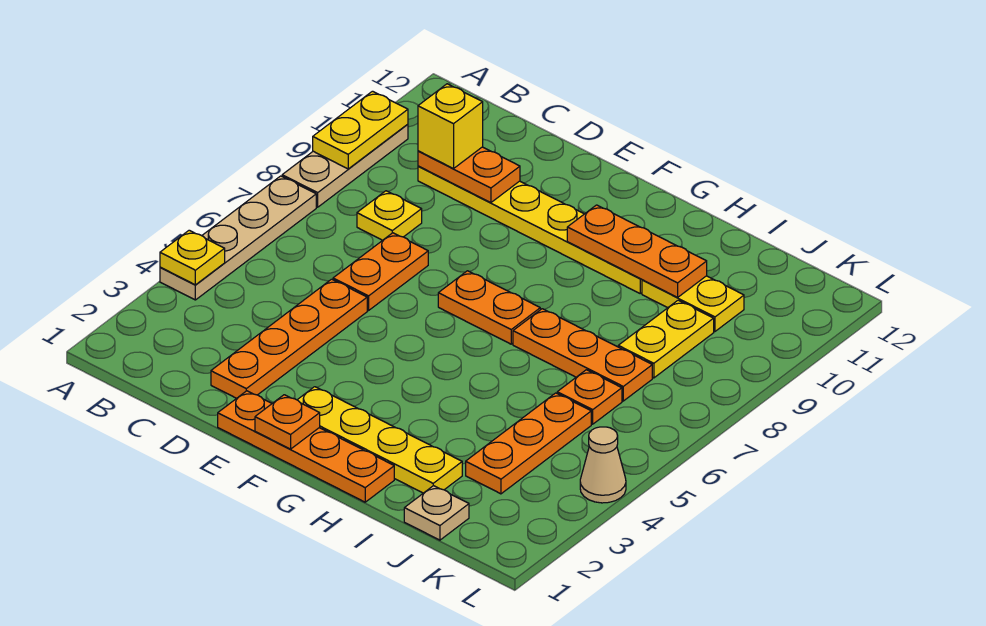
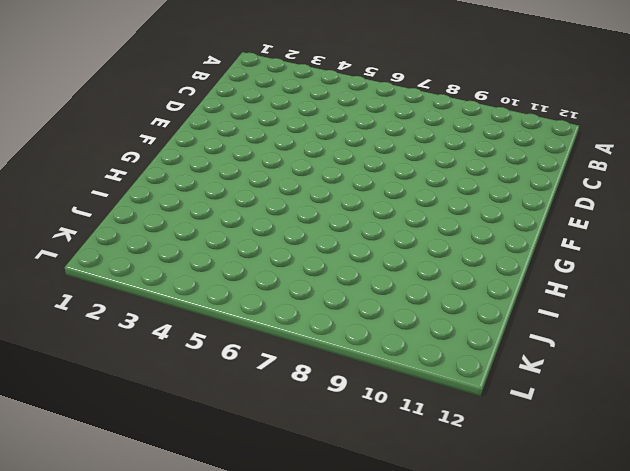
none -> tan 1x4 plate [160,176,316,300]
none -> tan 1x3 plate [282,124,408,207]
none -> yellow 1x1 plate [357,191,422,240]

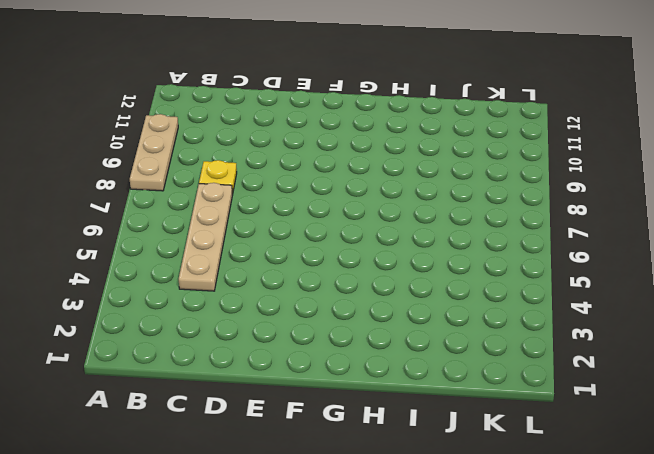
tan 1x4 plate [179,183,232,291] -> tan 1x4 plate moved to [160,176,316,300]
none -> yellow 1x6 plate [418,166,642,293]
none -> orange 1x4 plate [211,279,367,398]
none -> orange 1x2 plate [333,233,428,310]

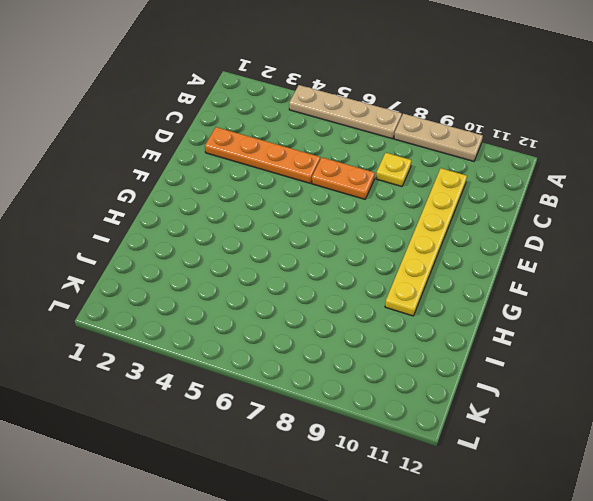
none -> orange 1x4 plate [218,391,394,502]
none -> yellow 1x4 plate [298,387,462,493]
none -> orange 1x2 plate [438,271,540,344]

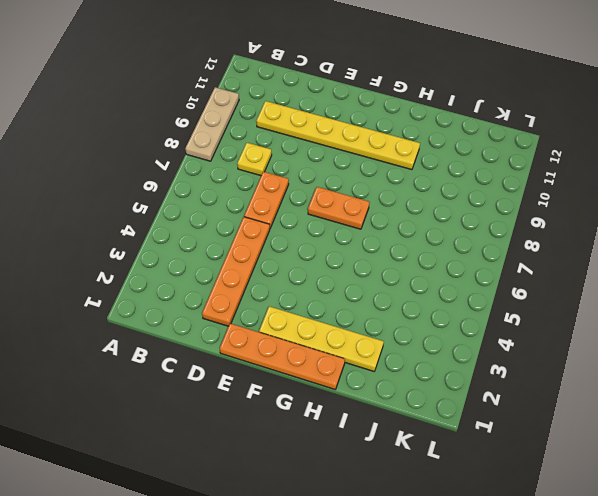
none -> tan 1x4 plate [160,176,316,300]
none -> orange 1x3 plate [513,309,652,401]
none -> yellow 1x2 plate [642,276,744,332]

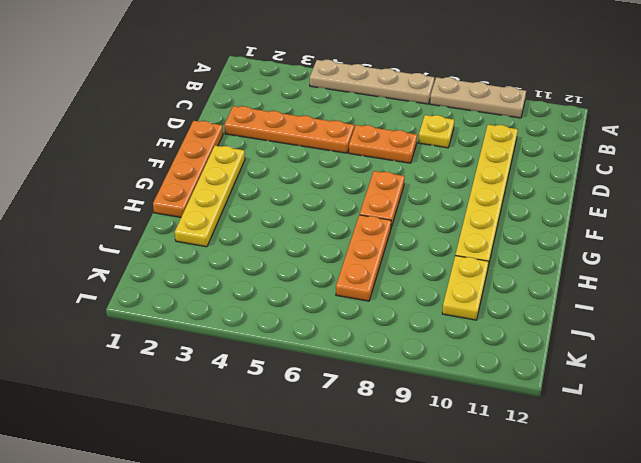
none -> tan 1x1 plate [404,486,469,540]
none -> orange 1x3 plate [466,393,591,494]
none -> orange 1x1 plate [557,370,622,424]

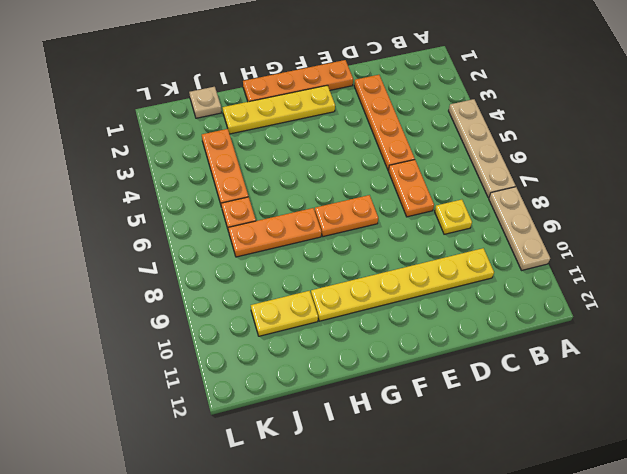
none -> yellow 1x2 plate [618,300,714,378]
none -> tan 1x1 cone [580,427,626,503]
none -> yellow 1x1 plate [160,230,225,285]

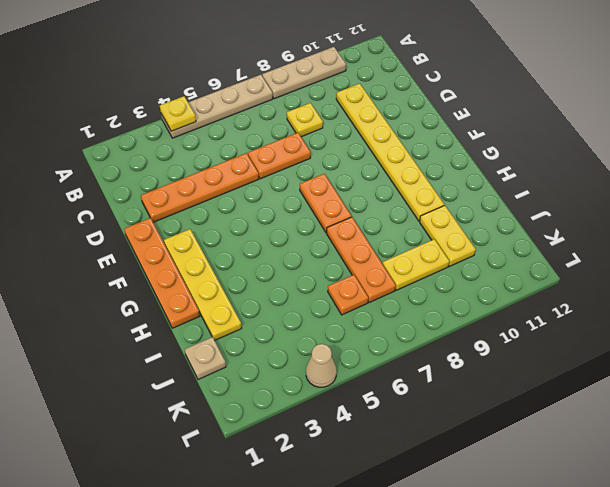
none -> orange 1x3 plate [466,393,591,494]
none -> yellow 1x2 plate [313,91,408,169]
none -> orange 1x2 plate [418,147,520,203]

